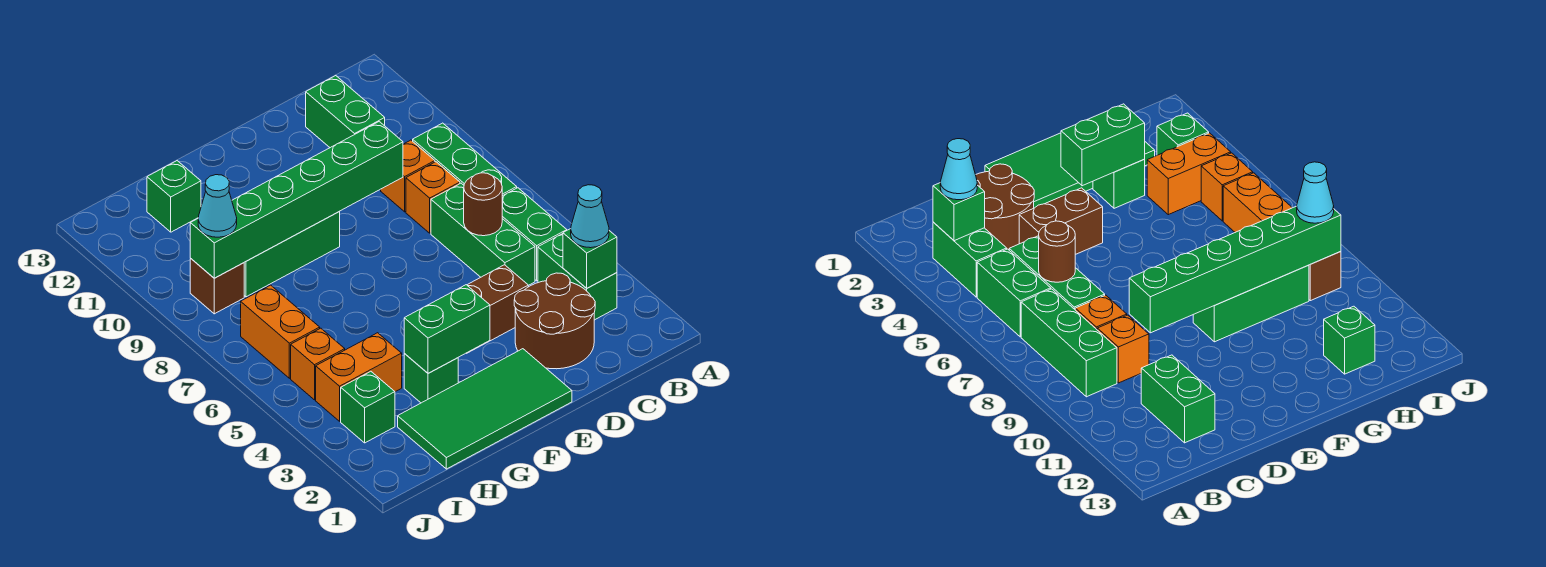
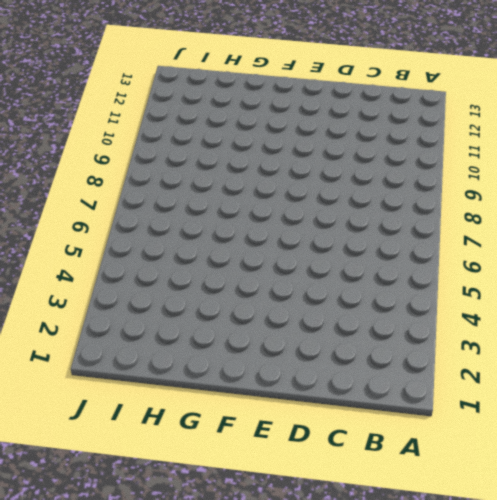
none -> green 1x2 brick [538,234,617,320]
none -> green 1x2 brick [502,188,567,281]
none -> green 1x3 brick [413,123,517,196]

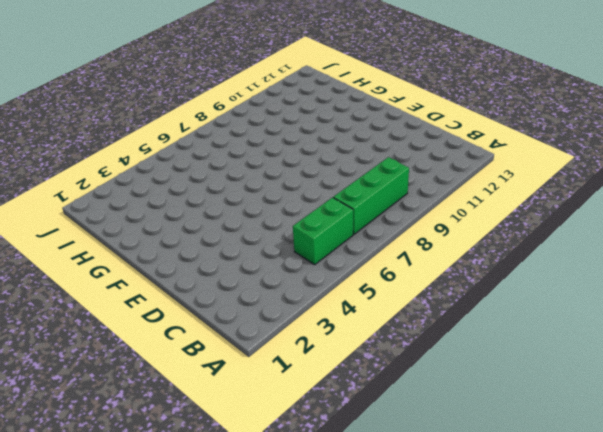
none -> green 1x2 brick [538,234,617,320]
none -> brown 2x2 round brick [514,273,595,369]
none -> green 1x3 brick [431,183,535,285]

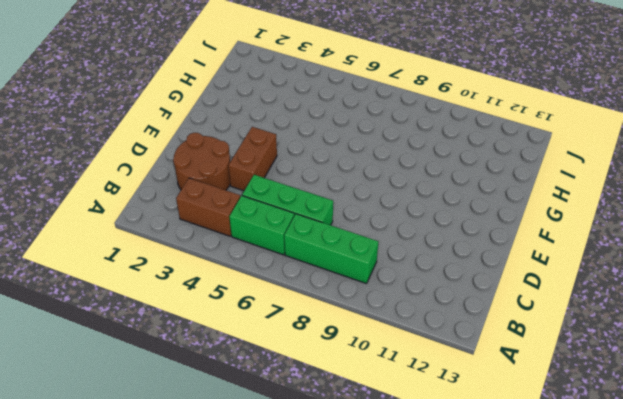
brown 1x2 brick [176,178,240,236] -> green 1x2 brick [538,234,617,320]
none -> orange 1x1 brick [406,162,460,233]
none -> orange 1x1 brick [381,140,435,212]
none -> green 1x2 brick [306,76,385,148]

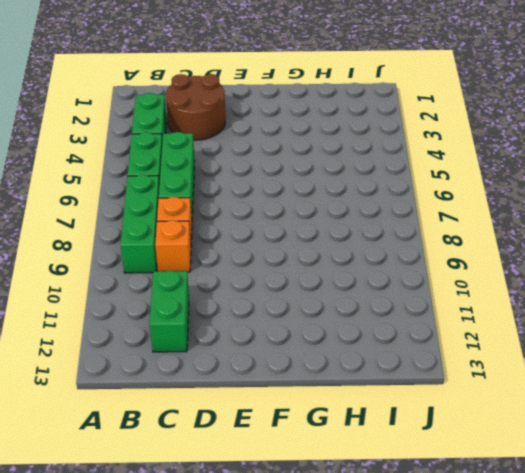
none -> brown 1x2 brick [467,265,528,353]
none -> green 2x4 tile [398,349,572,469]
none -> green 1x3 brick [244,212,340,297]

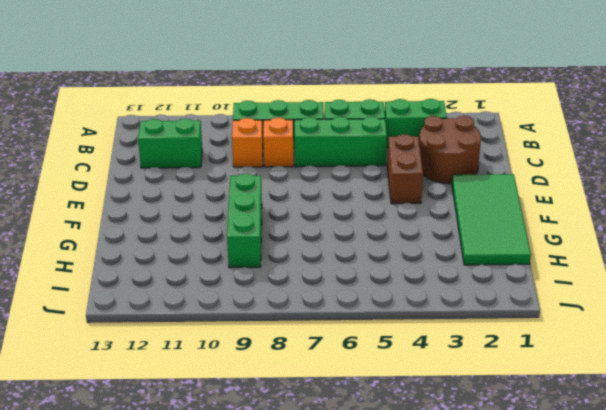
none -> green 1x1 brick [404,354,458,403]
none -> orange 1x2 brick [316,333,402,421]
none -> green 1x1 brick [147,161,201,232]

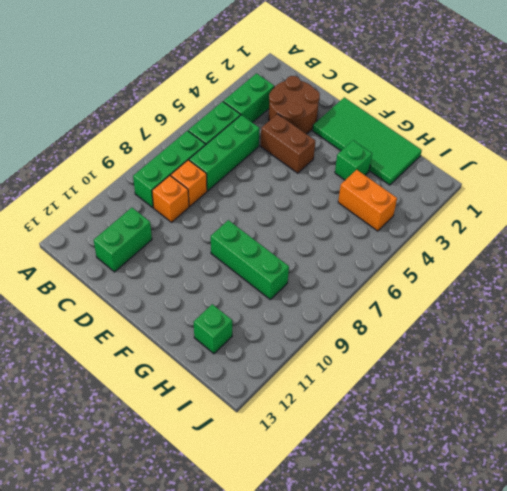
none -> green 1x1 brick [341,371,395,443]
none -> orange 1x1 brick [291,328,345,400]
none -> orange 1x2 brick [241,285,320,378]

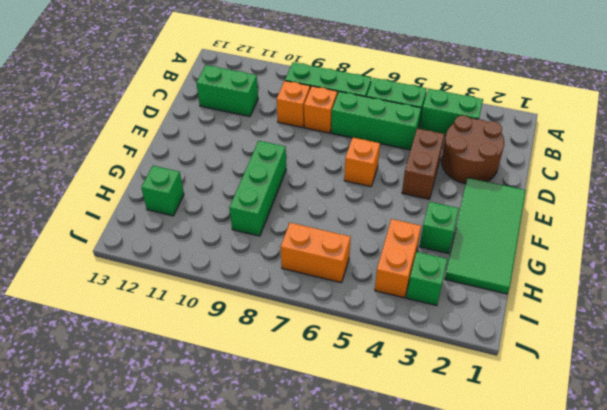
orange 1x1 brick [344,138,380,187] -> orange 1x1 brick moved to [291,328,345,400]
none -> brown 1x1 brick [190,259,244,314]
none -> green 1x1 brick [563,229,617,288]
none -> brown 1x1 round brick [464,173,502,236]

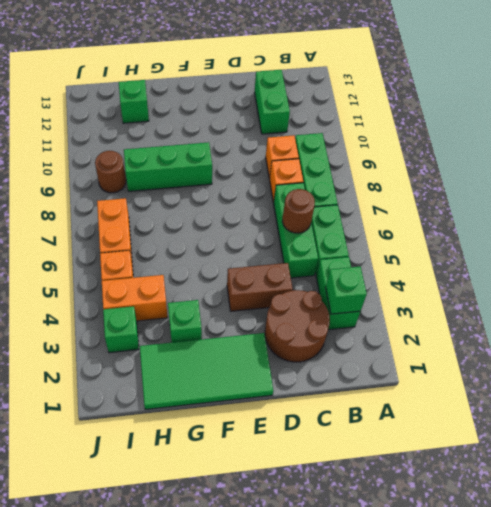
brown 1x1 round brick [95,151,126,193] -> brown 1x1 brick [190,259,244,314]
none -> green 1x6 brick [190,122,403,278]
none -> green 1x2 brick [404,285,490,373]
none -> cyan 1x1 cone [571,185,609,248]

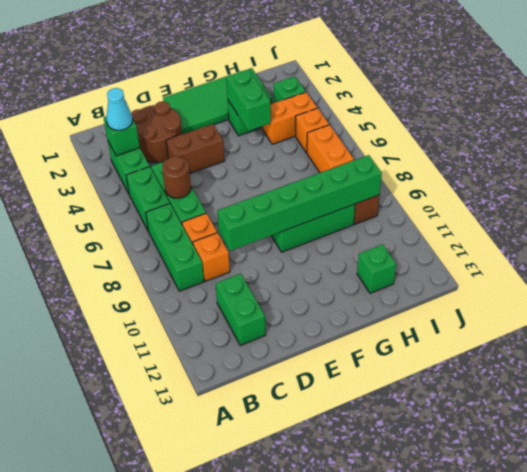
green 1x2 brick [226,69,271,131] -> green 1x2 brick turned to [404,285,490,373]
none -> cyan 1x1 cone [198,175,237,237]

